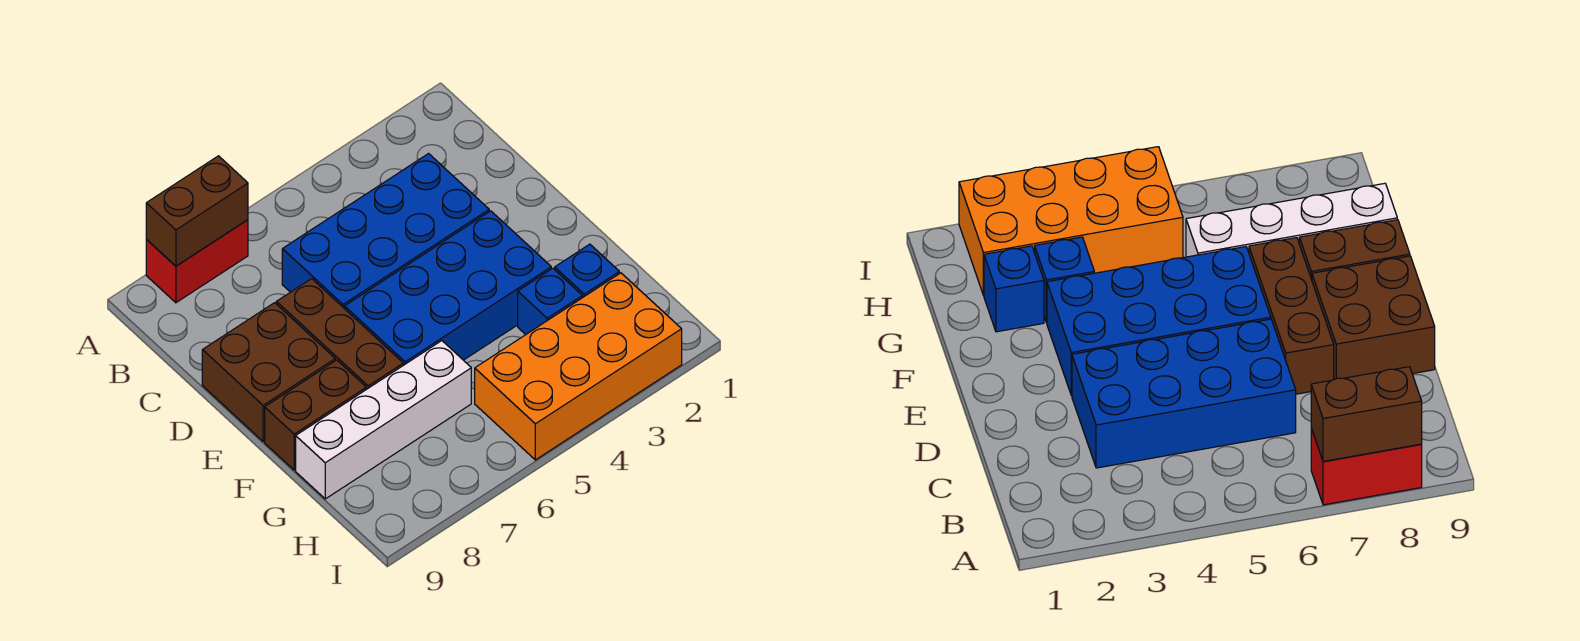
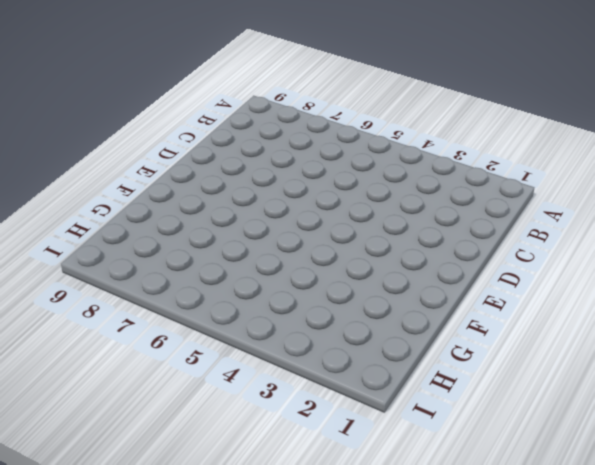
none -> red 1x2 brick [146,220,248,303]
none -> blue 2x4 brick [282,154,489,309]

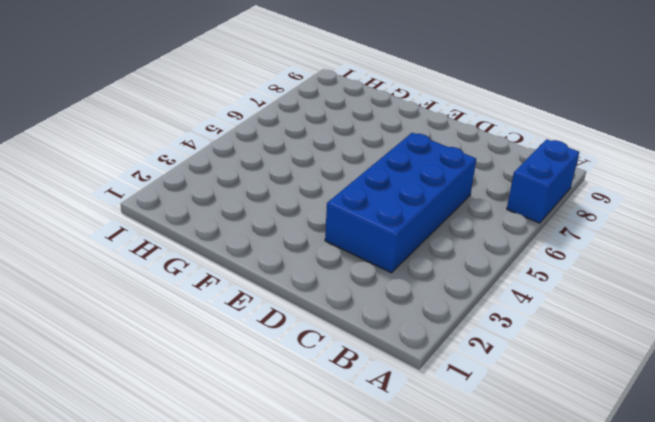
blue 1x2 brick [507,139,579,223] -> red 1x2 brick [146,220,248,303]
none -> brown 1x3 brick [276,279,403,389]
none -> brown 2x2 brick [202,303,335,442]

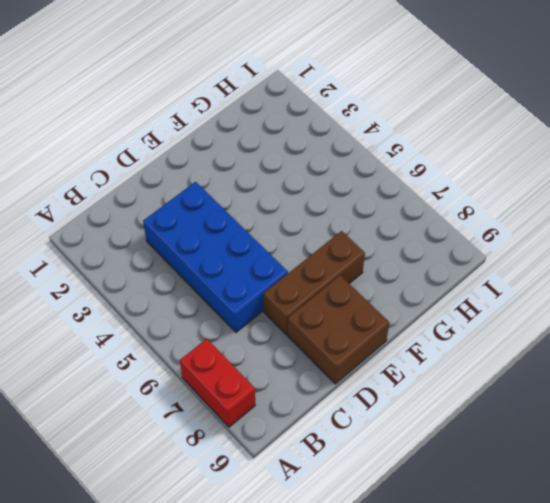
none -> blue 2x4 brick [345,211,551,365]
none -> brown 1x2 brick [265,360,366,470]

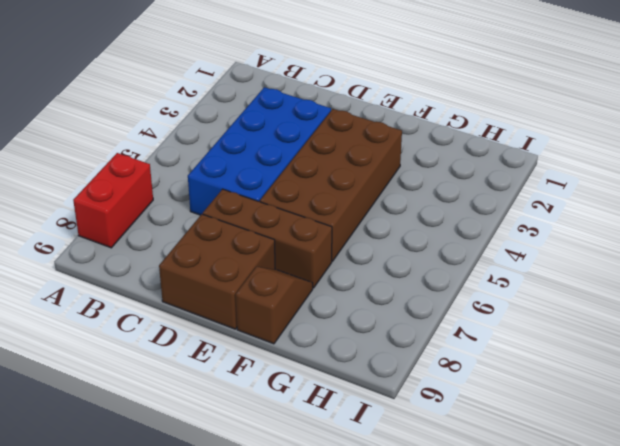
brown 2x4 brick [260,109,402,261] -> blue 2x4 brick [345,211,551,365]
brown 1x2 slope [236,267,313,344] -> brown 1x2 brick [265,360,366,470]
none -> blue 1x1 brick [555,244,619,298]
none -> blue 1x1 brick [518,268,582,335]

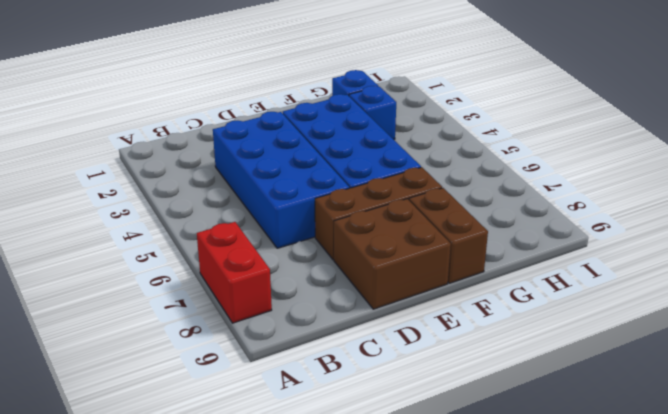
none -> white 1x4 brick [296,341,471,499]
none -> orange 2x4 brick [475,273,682,460]

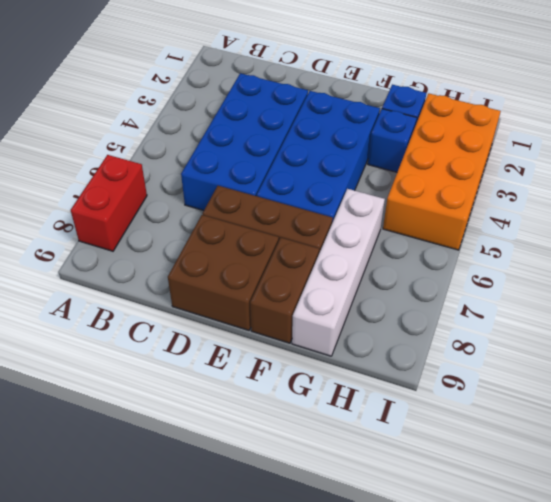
none -> brown 1x2 brick [146,156,248,266]

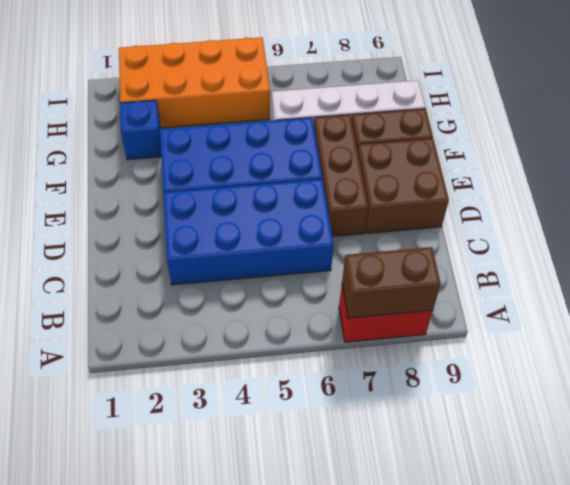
none -> blue 1x1 brick [518,268,582,335]

